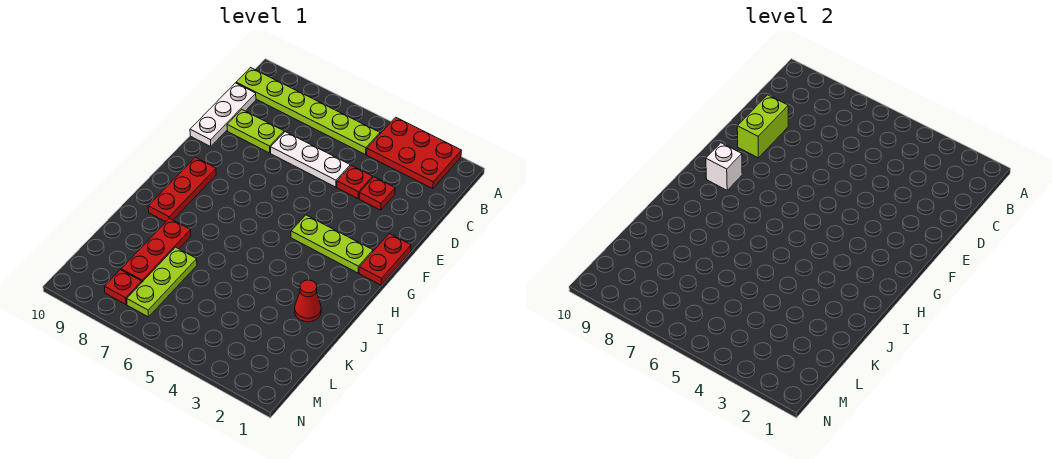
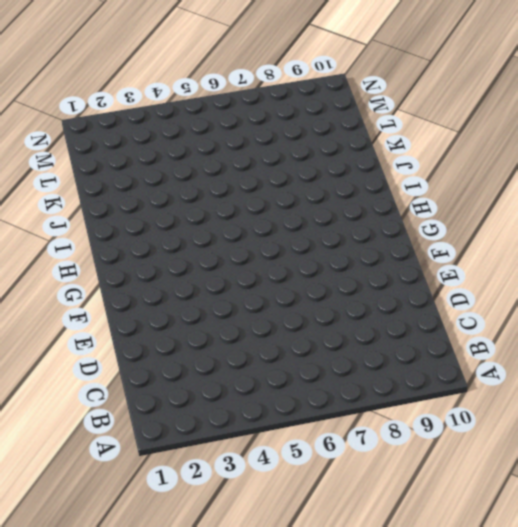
none -> red 2x3 plate [367,117,462,189]
none -> lime 1x6 plate [236,68,380,155]
none -> white 1x3 plate [190,83,256,146]

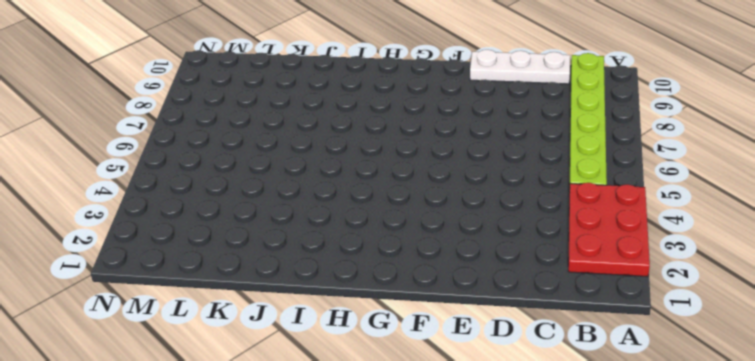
none -> red 1x1 plate [359,177,395,210]
none -> red 1x1 plate [337,166,373,198]
none -> white 1x3 plate [271,132,350,187]

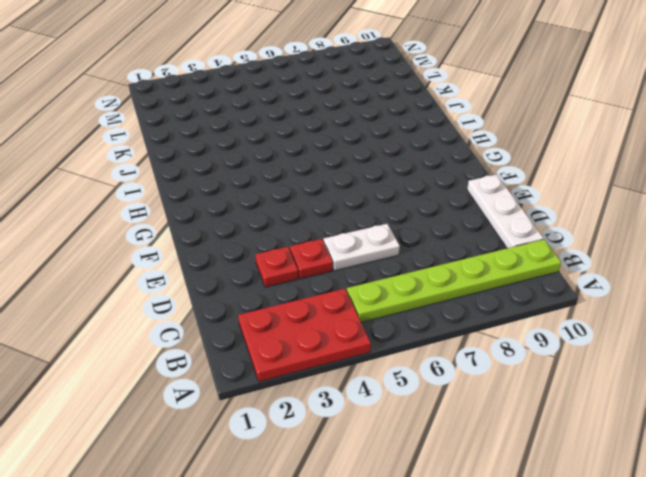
white 1x2 plate [323,224,400,271] -> white 1x3 plate [271,132,350,187]
none -> lime 1x2 plate [227,110,284,153]
none -> red 1x2 plate [359,234,411,285]
none -> lime 1x3 plate [291,215,373,273]

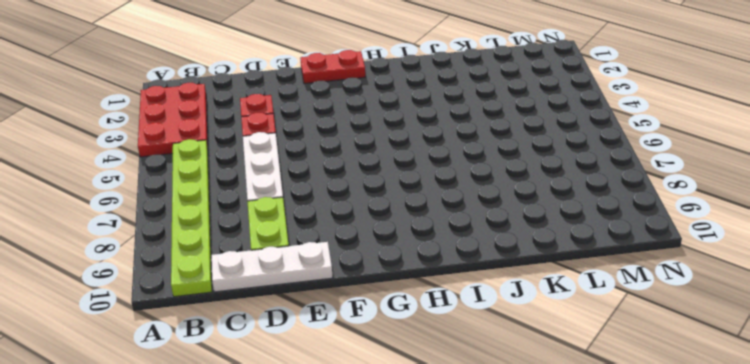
none -> lime 1x3 plate [291,215,373,273]
none -> red 1x3 plate [148,157,216,222]
none -> red 1x1 cone [295,280,321,322]

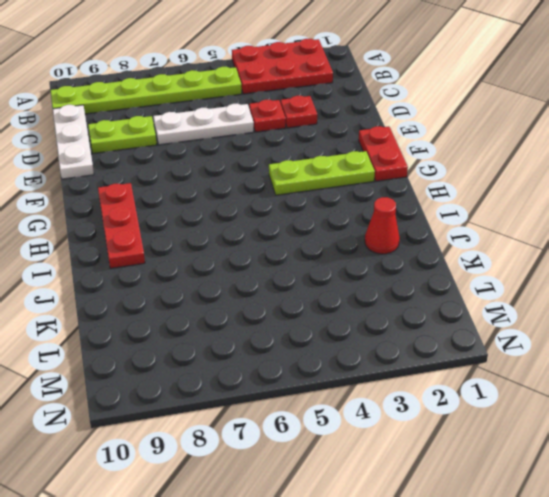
none -> red 1x3 plate [121,218,191,282]
none -> lime 1x3 plate [127,247,197,317]
none -> red 1x1 plate [104,270,142,304]

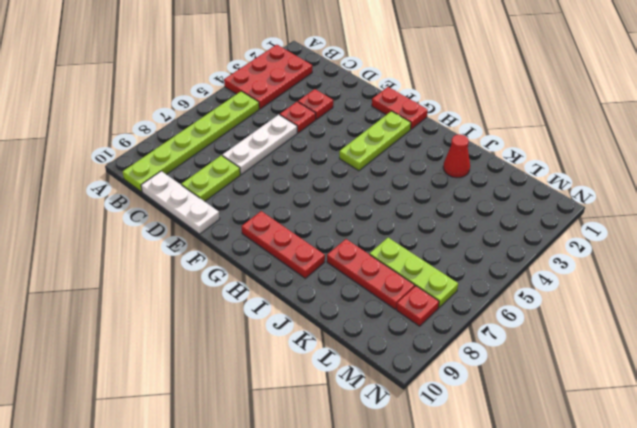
none -> lime 1x2 brick [737,95,788,158]
none -> white 1x1 brick [706,143,742,190]

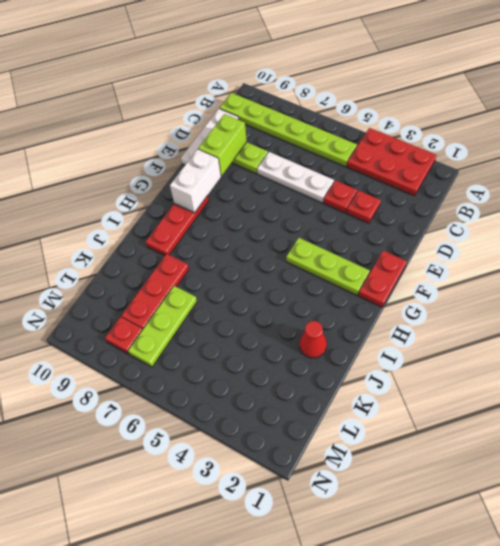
white 1x2 brick [170,149,221,213] -> white 1x1 brick [706,143,742,190]

